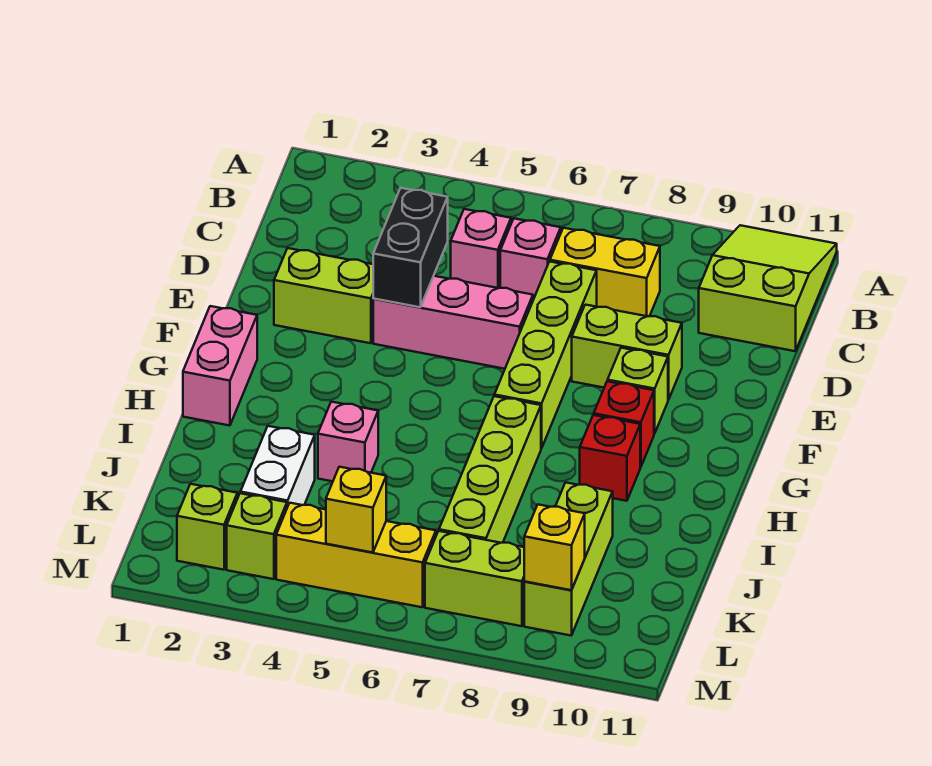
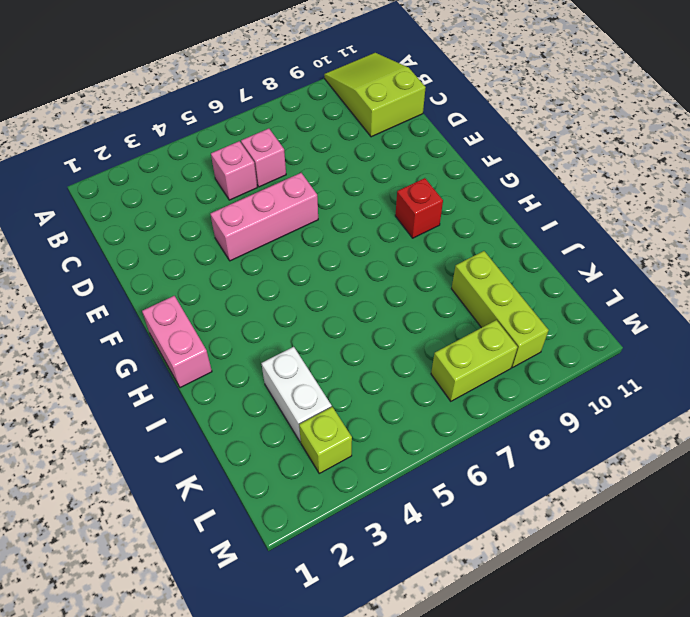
none -> yellow 1x2 brick [550,228,660,316]
none -> lime 1x4 brick [494,262,597,448]
none -> lime 1x2 brick [274,248,373,343]

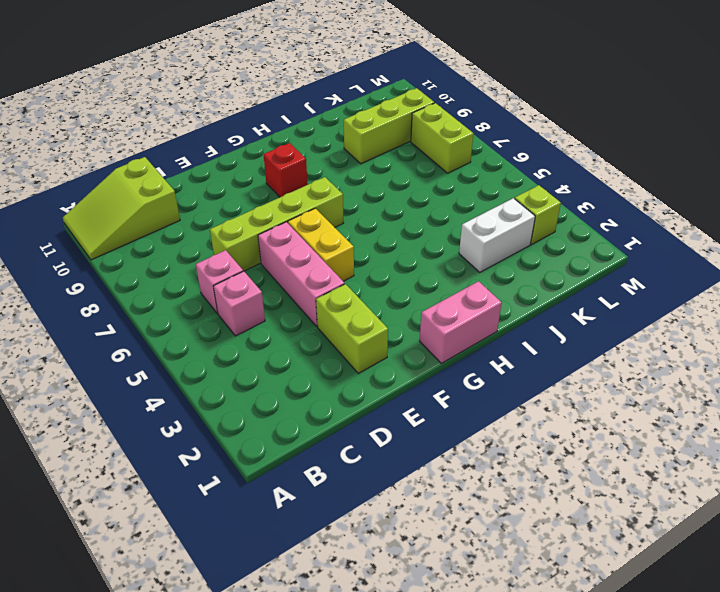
yellow 1x2 brick [288,208,354,281] -> yellow 1x2 brick moved to [550,228,660,316]
none -> lime 1x2 brick [572,305,682,400]
none -> lime 1x1 brick [608,348,668,433]
none -> lime 1x4 brick [439,396,541,543]

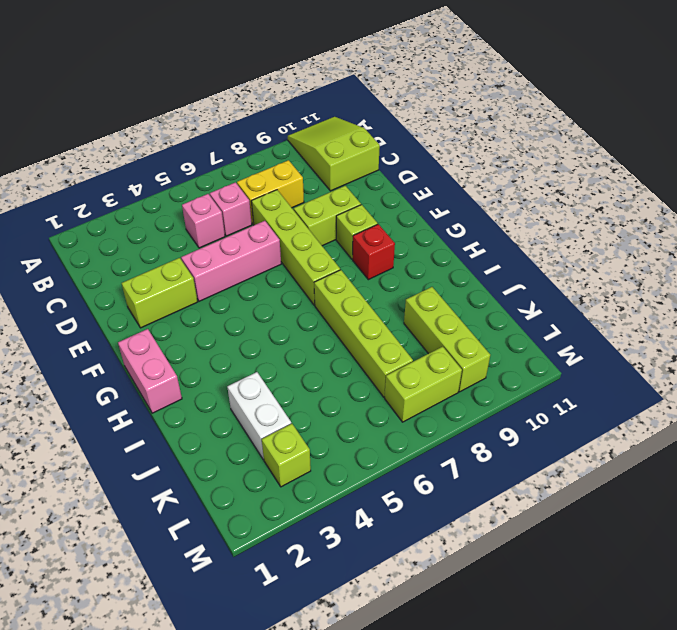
none -> red 1x1 brick [580,415,640,501]
none -> pink 1x1 brick [318,402,378,481]
none -> lime 1x1 brick [177,484,237,570]

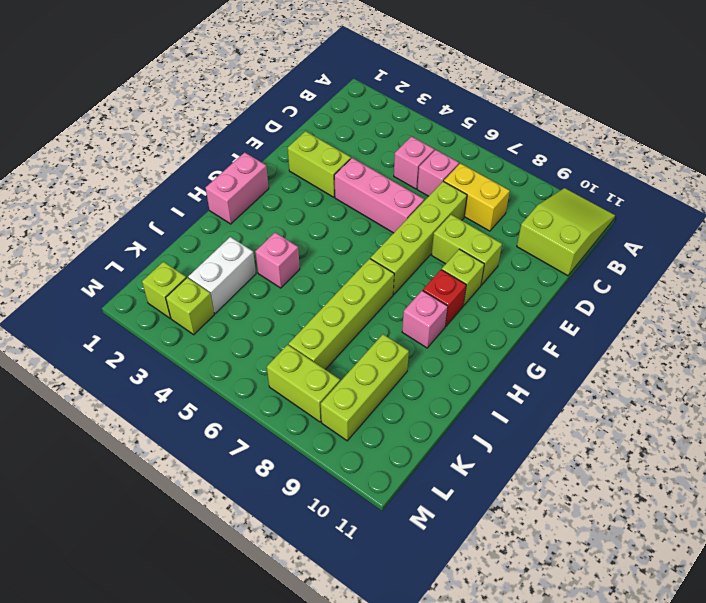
pink 1x1 brick [402,291,448,348] -> red 1x1 brick [580,415,640,501]
none -> yellow 1x3 brick [276,503,436,607]
none -> black 1x2 brick [373,188,448,307]
none -> yellow 1x1 brick [326,467,386,553]

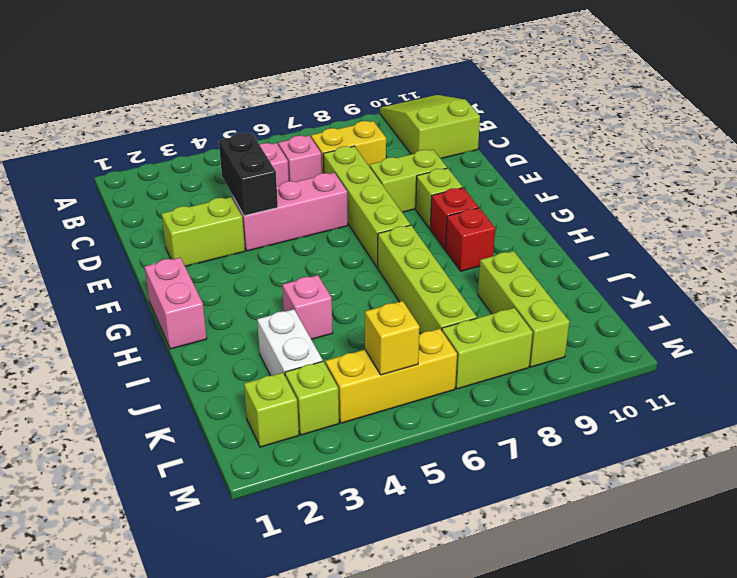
none -> yellow 1x1 brick [524,505,585,590]

